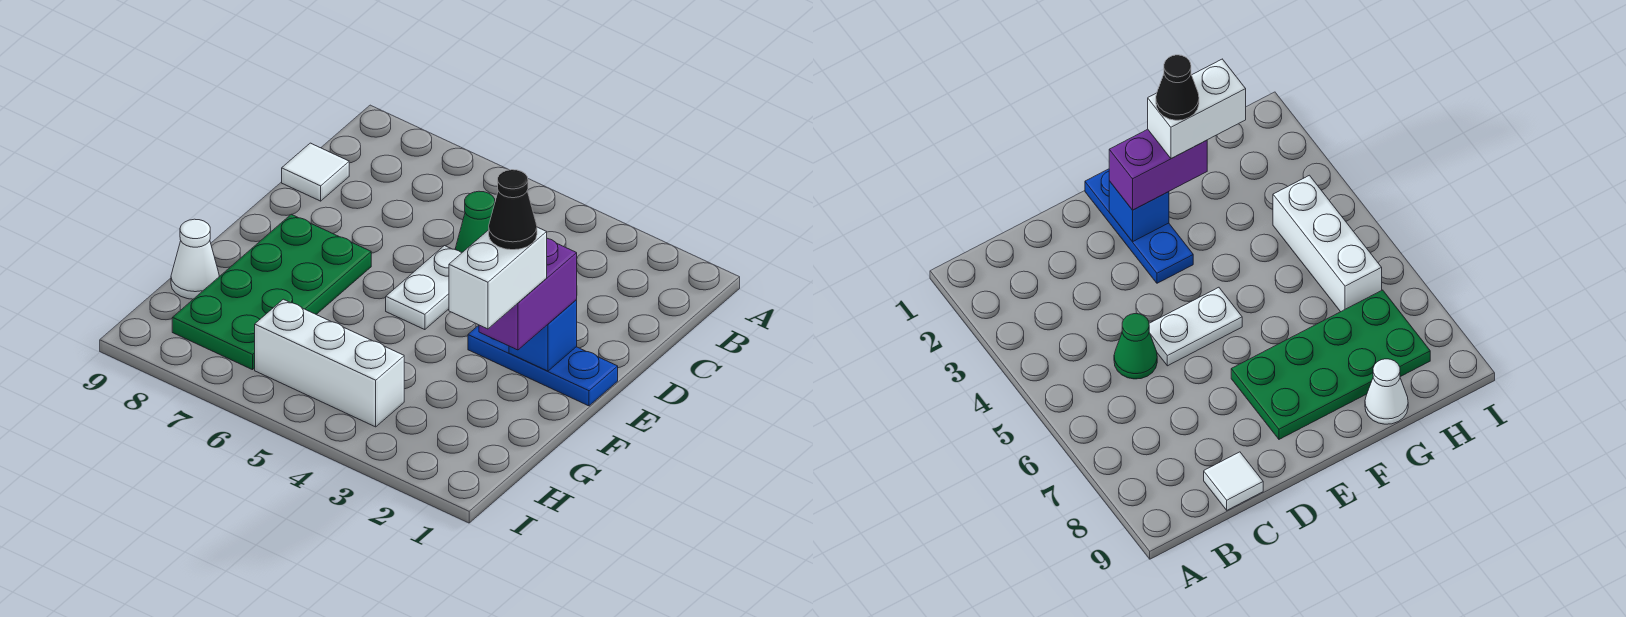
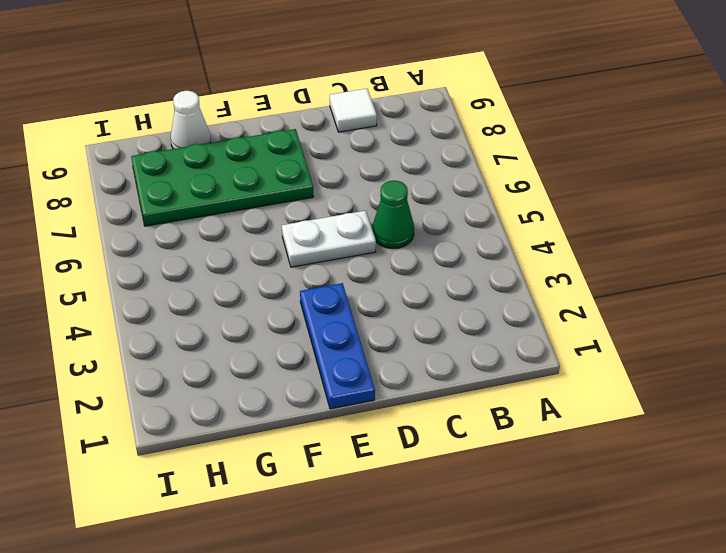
none -> white 1x3 brick [255,299,404,427]
none -> blue 1x1 brick [509,300,577,371]

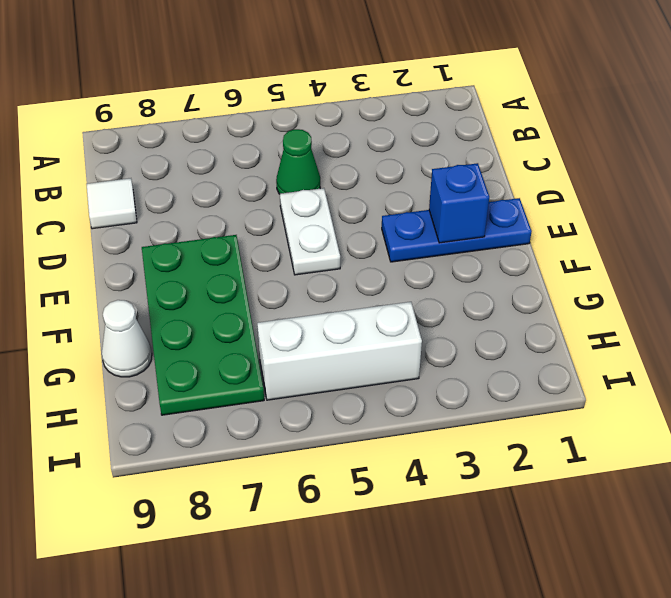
none -> purple 1x2 brick [479,238,577,350]
none -> white 1x2 brick [449,227,547,329]

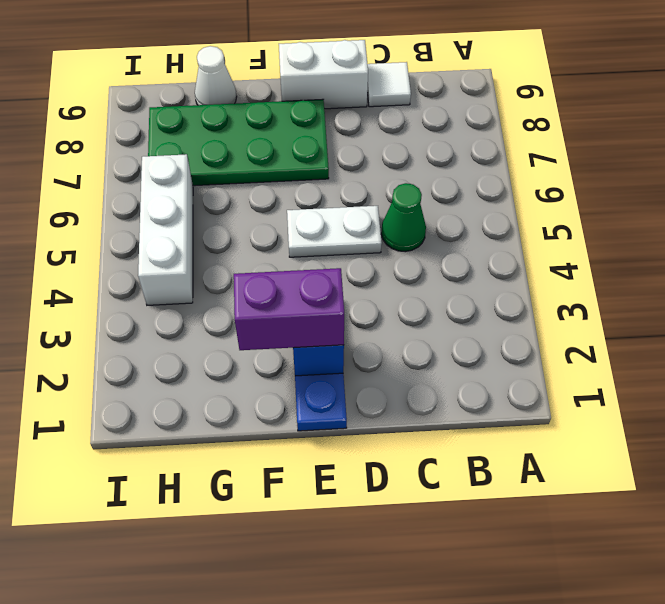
white 1x2 brick [279,40,368,109] -> white 1x2 brick moved to [449,227,547,329]
none -> black 1x1 cone [489,170,537,250]

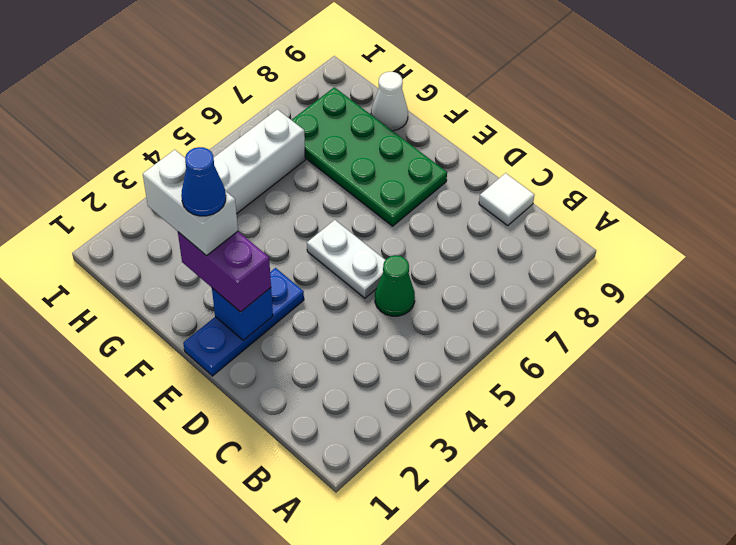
blue 1x1 cone [181,147,226,216] -> black 1x1 cone [489,170,537,250]

